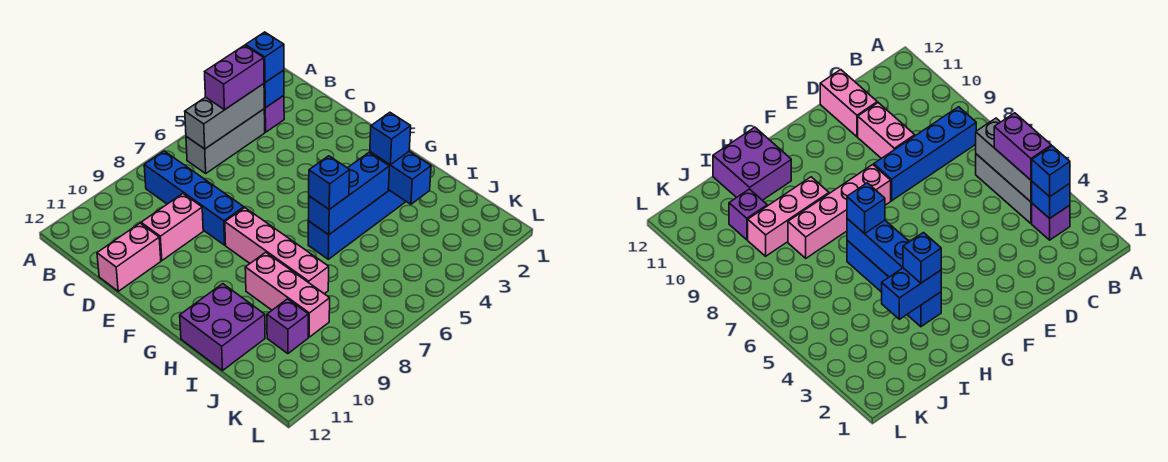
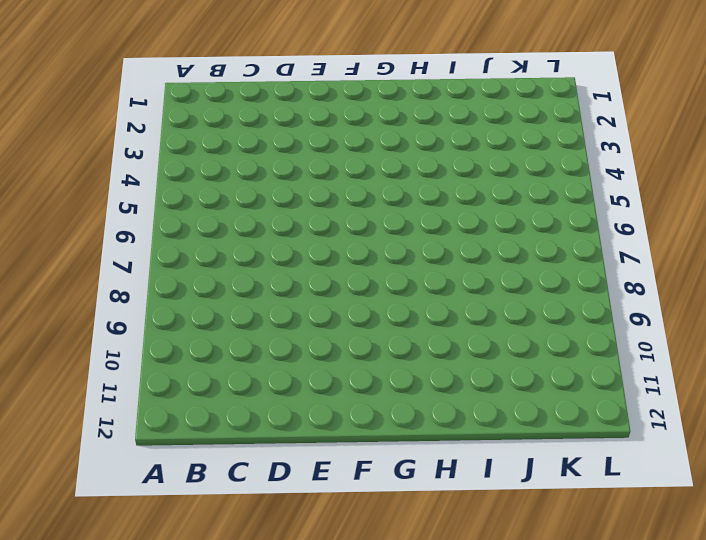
none -> purple 1x1 brick [264,96,284,132]
none -> grey 1x3 brick [186,109,265,173]
none -> blue 1x4 brick [144,151,244,245]

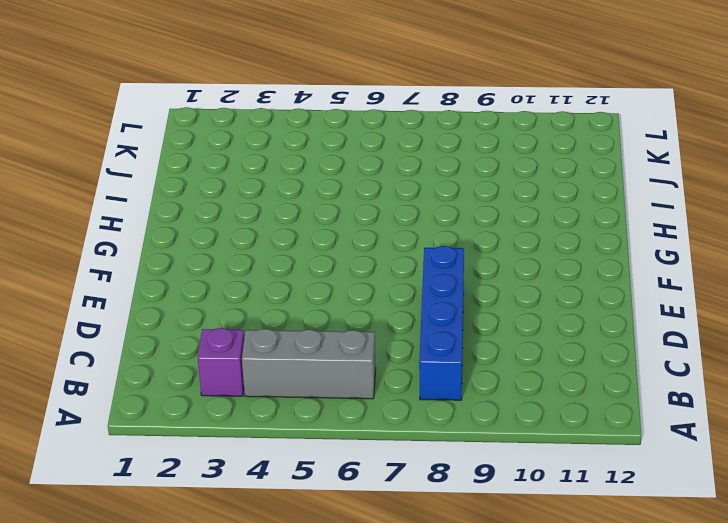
none -> pink 1x2 brick [141,194,203,261]
none -> pink 1x2 brick [97,223,161,291]
none -> pink 1x4 brick [225,208,329,294]

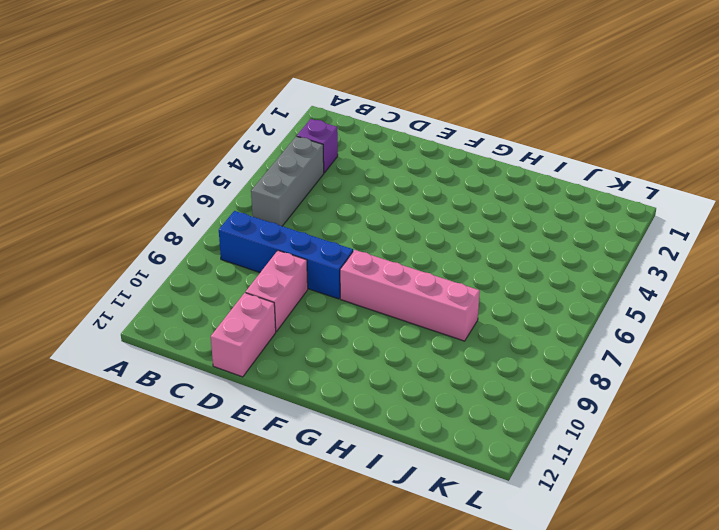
none -> blue 1x4 brick [308,190,406,259]
none -> pink 1x3 brick [245,252,330,337]
none -> purple 2x2 brick [180,284,265,371]

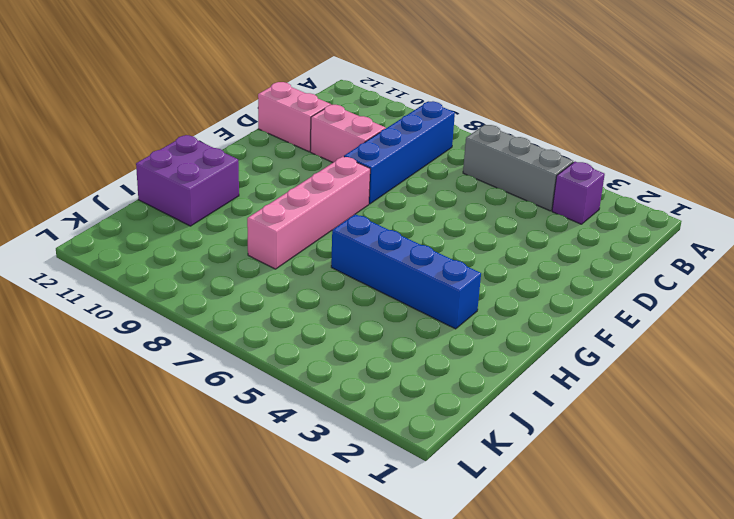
none -> pink 1x3 brick [245,252,330,337]
none -> purple 1x1 brick [267,299,308,354]
none -> blue 1x1 brick [264,70,284,108]

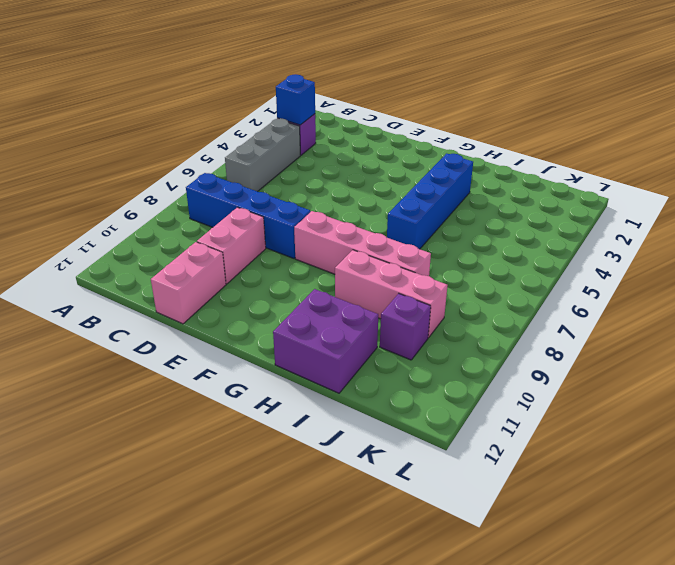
none -> grey 1x3 brick [185,84,264,149]
none -> blue 1x2 brick [370,152,431,204]
none -> blue 1x3 brick [308,153,389,235]

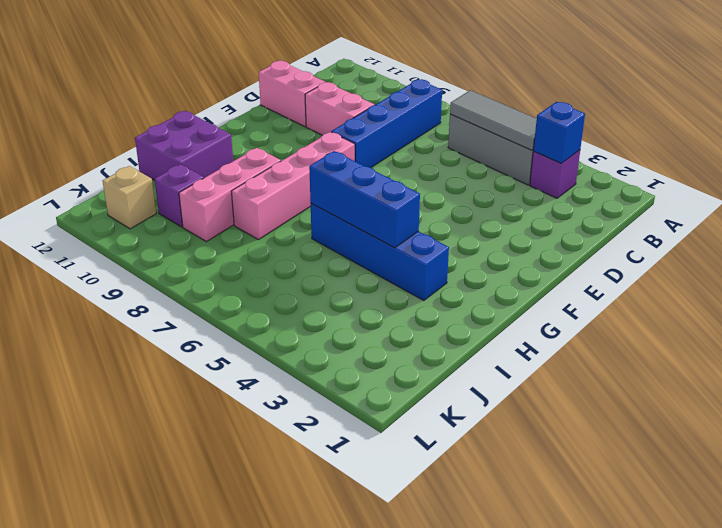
grey 1x3 tile [450,90,537,150] -> grey 1x3 brick [185,84,264,149]
tan 1x1 brick [103,166,156,229] -> none
none -> blue 1x2 brick [370,152,431,204]
none -> blue 1x1 brick [246,32,284,82]
none -> purple 1x2 brick [205,45,264,110]

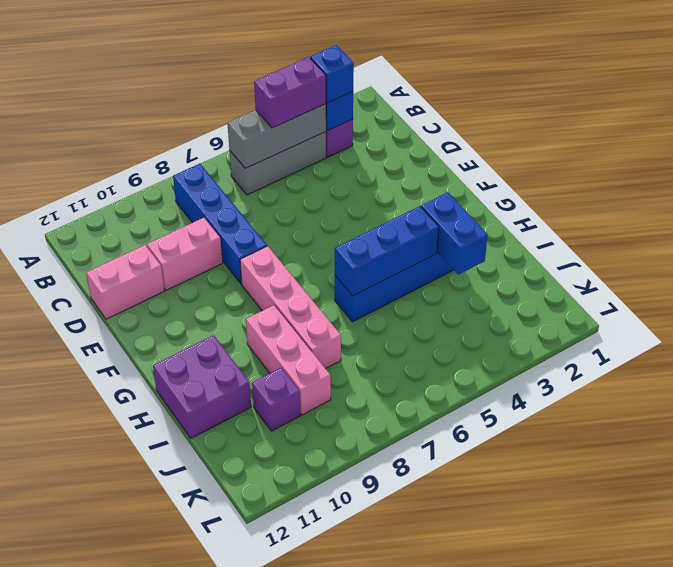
none -> blue 1x1 brick [370,112,411,165]
none -> blue 1x1 brick [309,156,350,209]

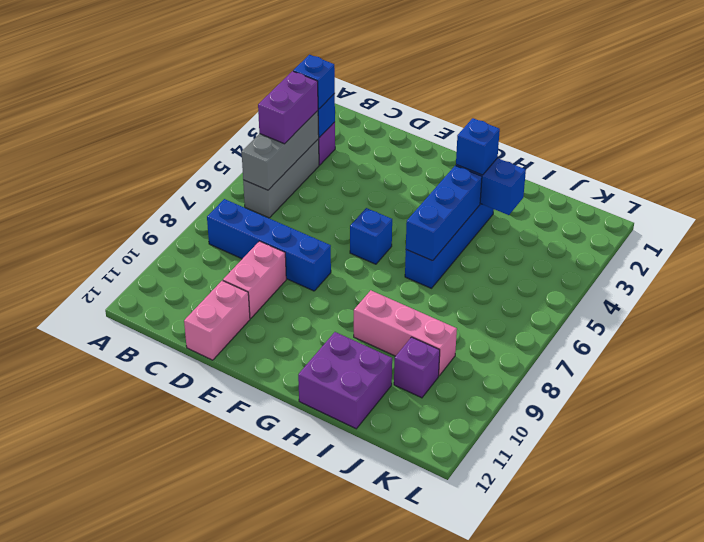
blue 1x1 brick [350,208,392,264] -> blue 1x1 brick moved to [309,156,350,209]
none -> pink 1x4 brick [225,208,329,294]

